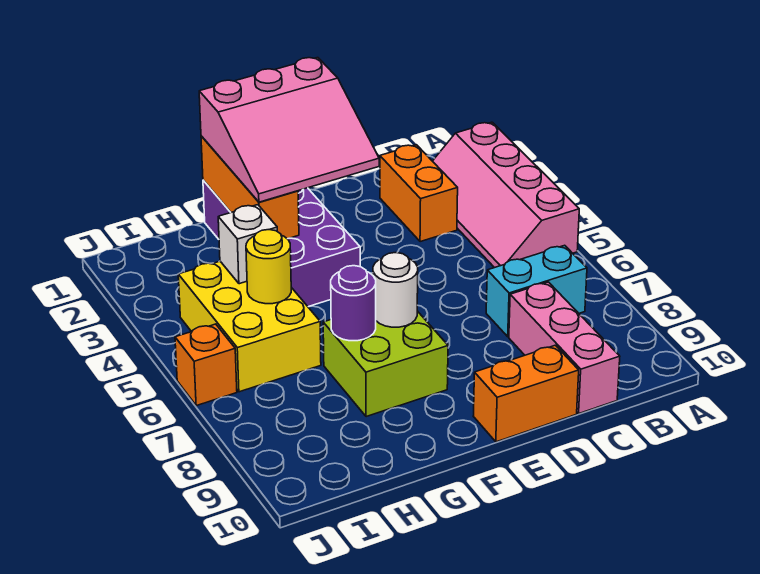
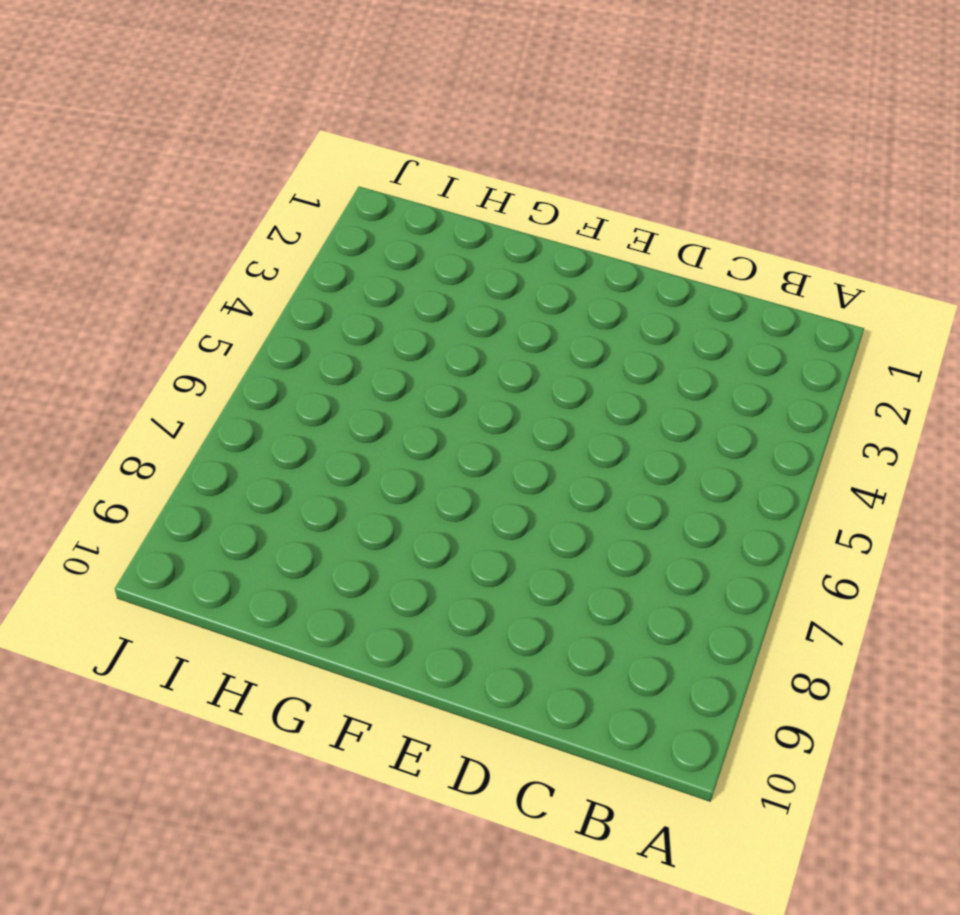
none -> pink 2x4 slope [433,122,579,268]
none -> cyan 1x2 brick [486,245,587,337]
none -> orange 1x2 brick [380,145,458,242]

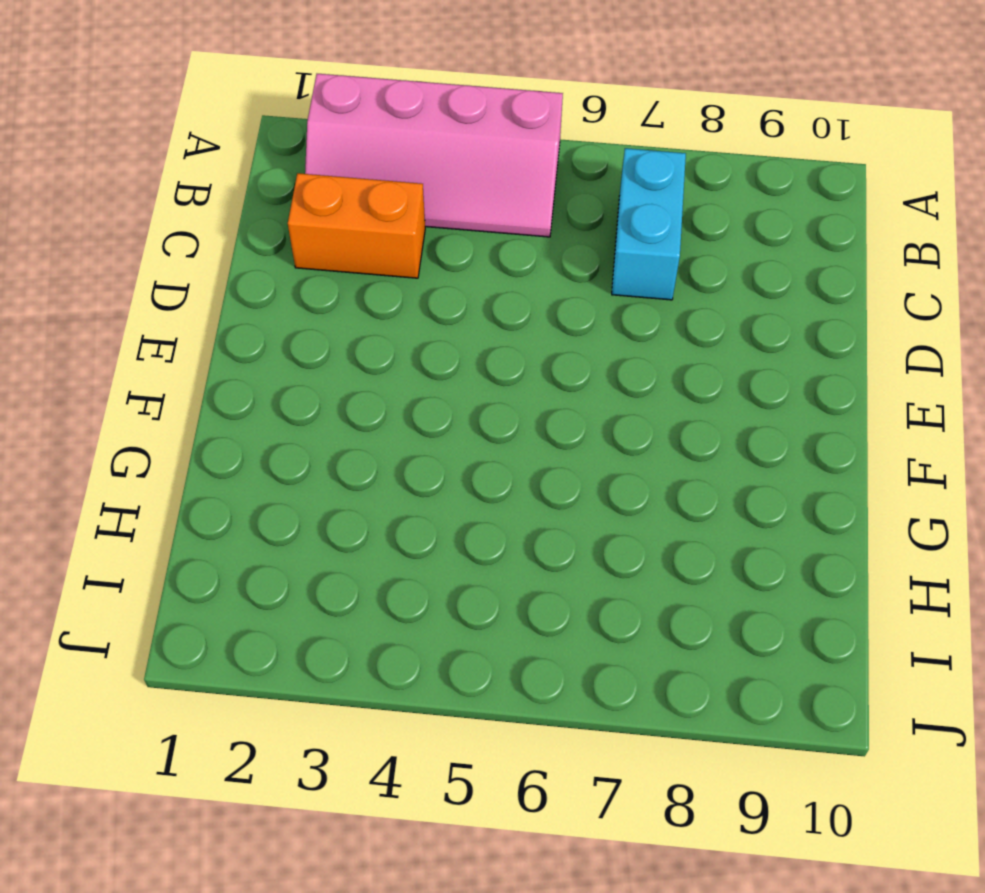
none -> pink 1x3 brick [509,282,620,413]
none -> orange 1x2 brick [473,345,579,442]
none -> purple 2x4 brick [203,180,360,307]

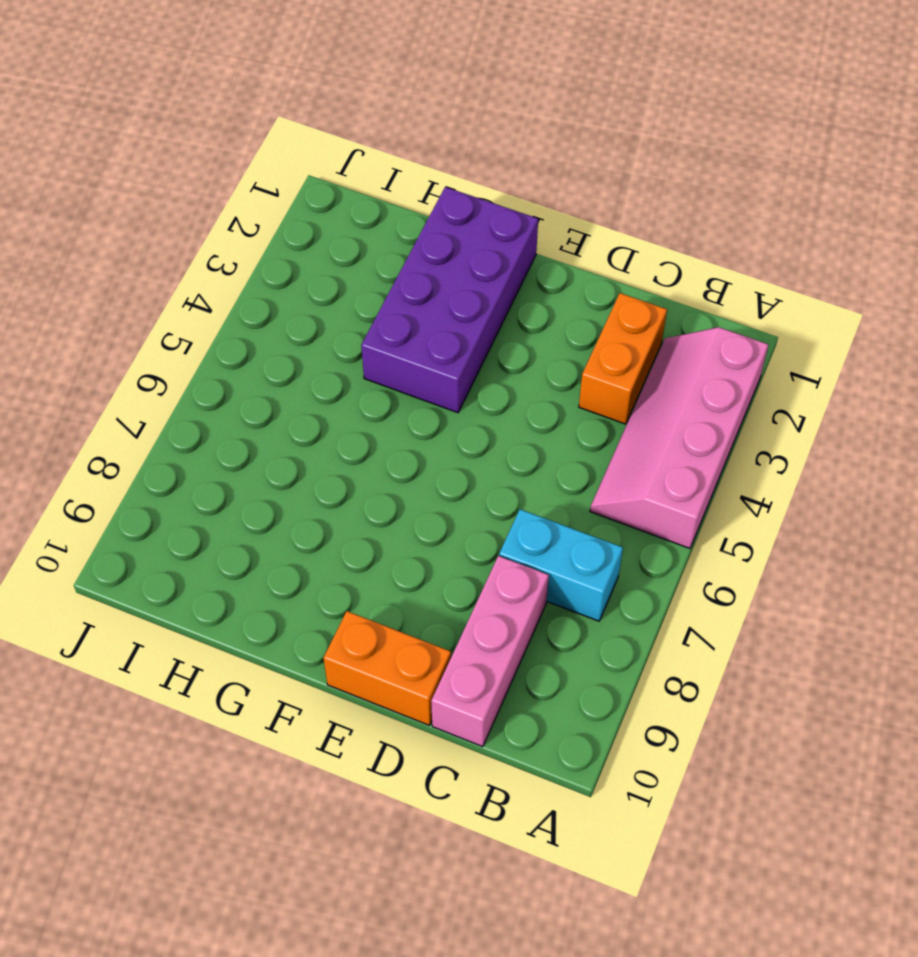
none -> lime 2x2 brick [323,311,448,417]
none -> yellow 2x3 brick [178,261,321,392]
none -> orange 1x1 brick [175,324,237,406]

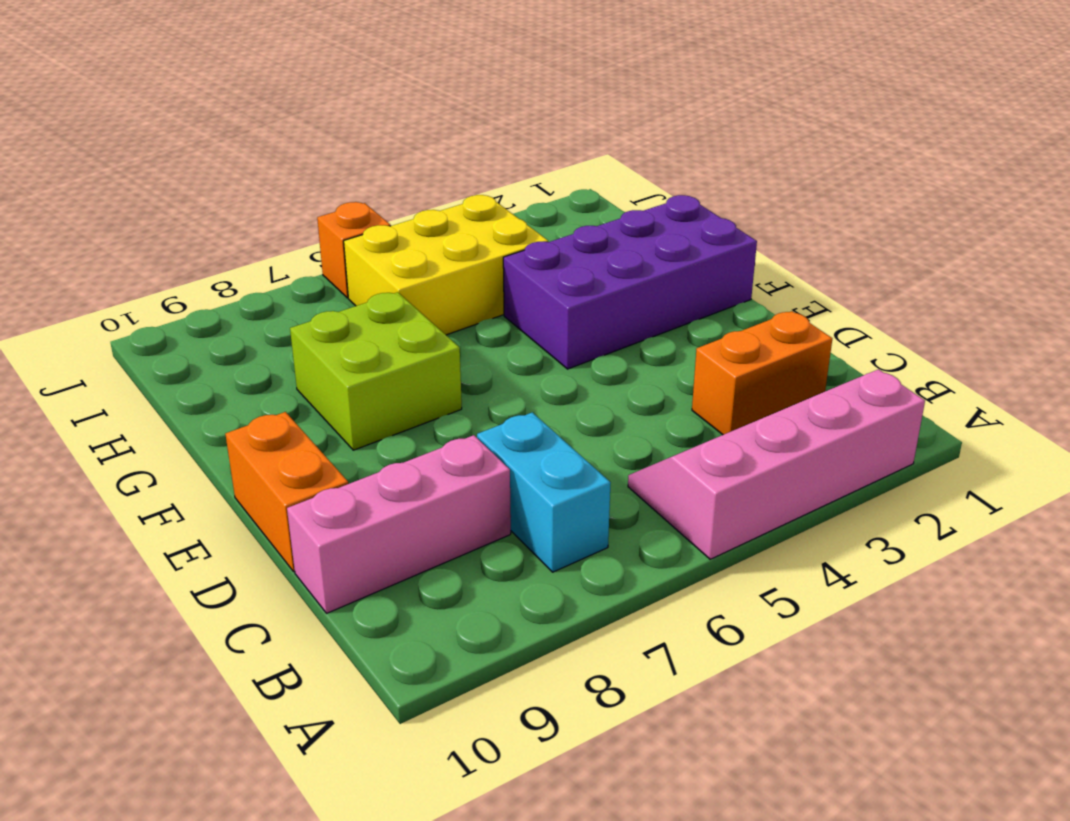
none -> white 1x1 round brick [373,253,418,327]
none -> orange 1x3 brick [201,136,299,239]
none -> purple 1x1 round brick [331,266,376,341]

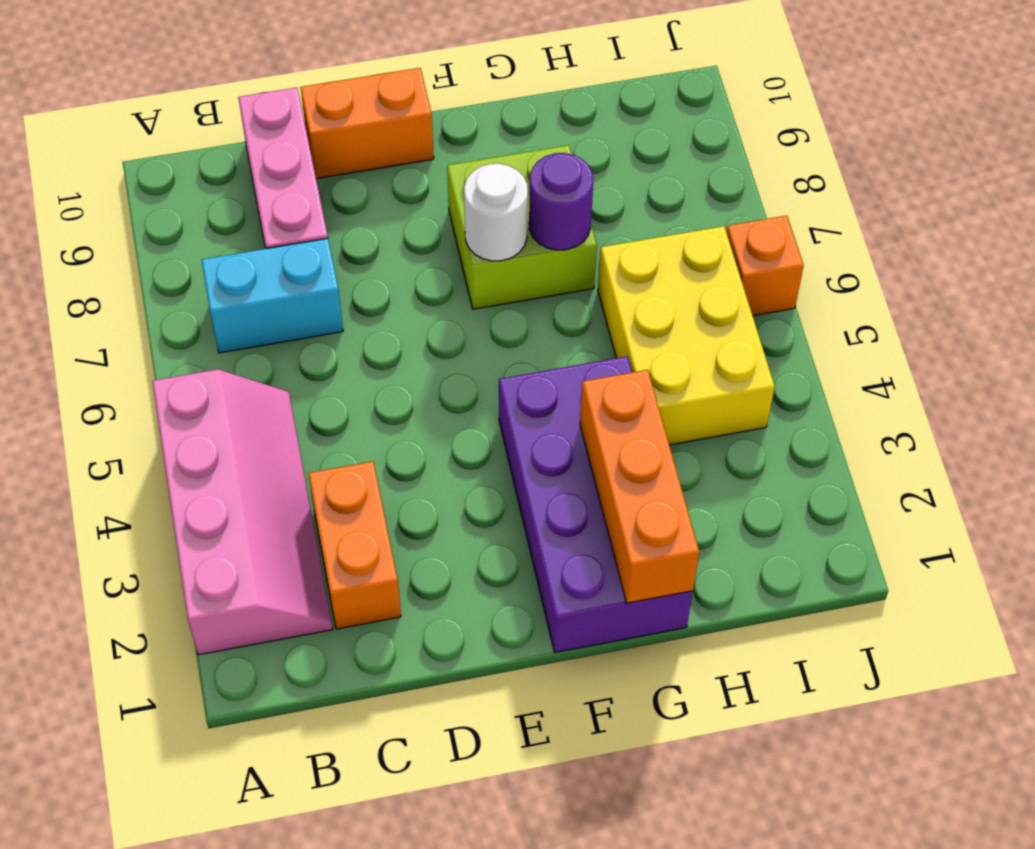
none -> white 1x1 brick [218,205,277,284]
none -> yellow 1x1 round brick [246,230,291,304]
none -> pink 3x3 slope [199,58,379,202]

